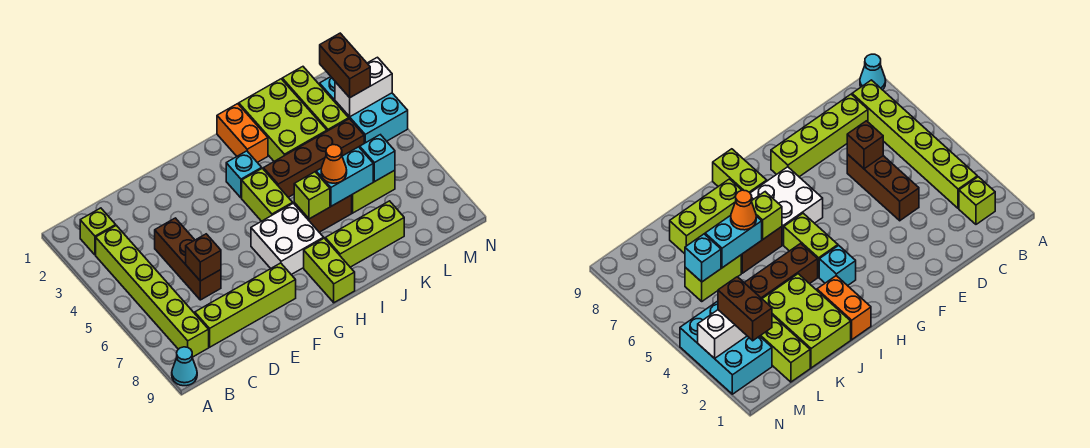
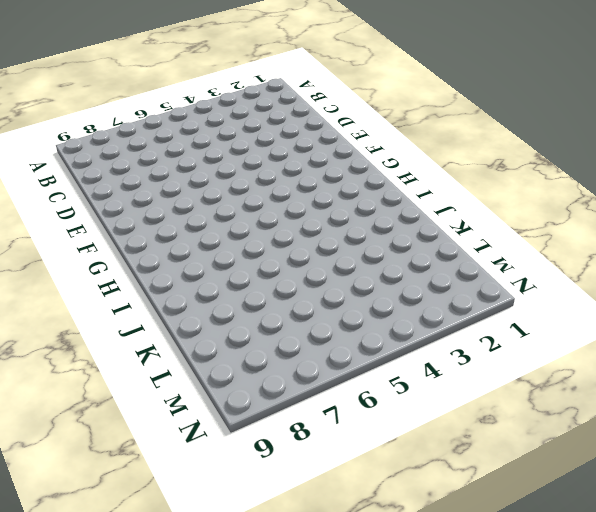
none -> cyan 1x1 cone [172,347,197,386]
none -> lime 1x1 brick [80,208,116,255]
none -> lime 1x6 brick [96,225,209,357]

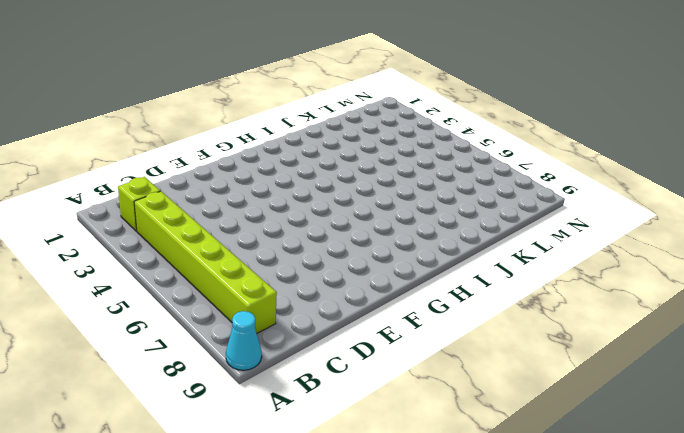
none -> lime 1x4 brick [195,263,296,347]
none -> brown 1x3 brick [155,218,221,300]
none -> white 2x2 brick [251,203,324,275]

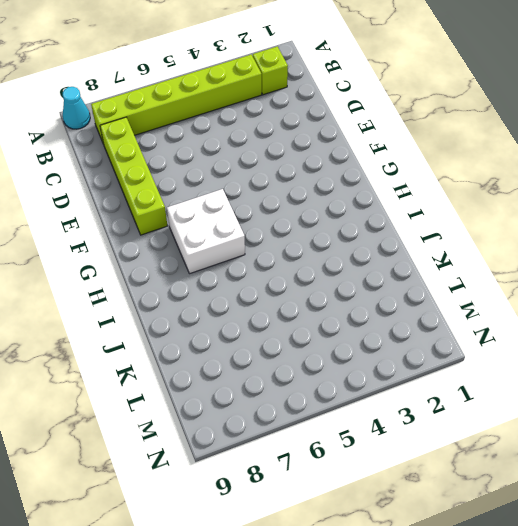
none -> brown 1x3 brick [155,218,221,300]
none -> cyan 1x1 brick [226,151,262,198]
none -> lime 1x2 brick [242,168,293,221]

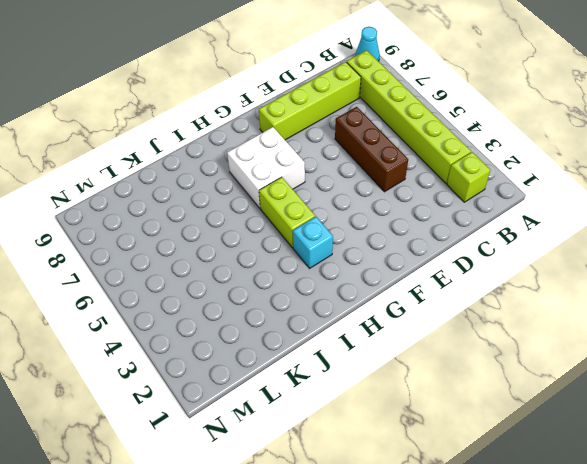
none -> lime 1x2 brick [304,238,355,303]
none -> orange 1x2 brick [217,104,268,162]
none -> brown 1x4 brick [263,119,364,197]

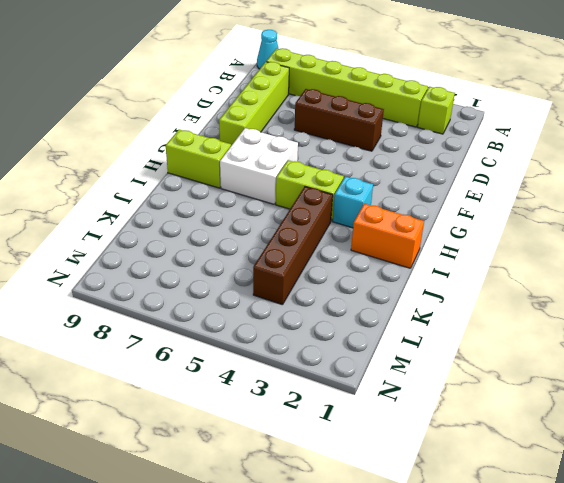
none -> brown 1x2 brick [294,195,352,232]
none -> lime 1x3 brick [325,201,404,267]
none -> lime 2x3 brick [239,79,327,161]

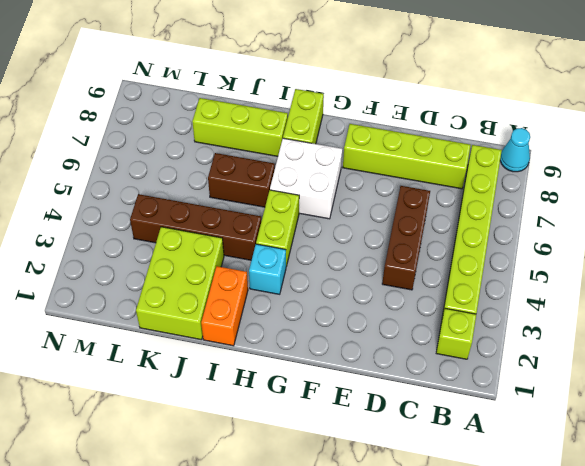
none -> lime 1x2 brick [352,170,395,213]
none -> lime 1x3 brick [282,67,349,131]
none -> cyan 2x3 brick [320,77,408,143]

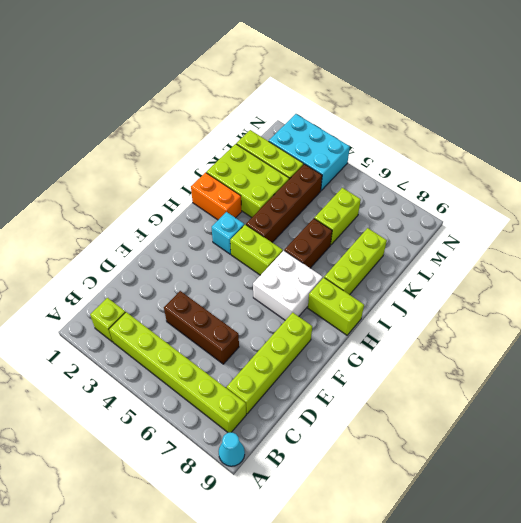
none -> brown 1x1 brick [186,234,221,281]
none -> lime 1x1 brick [294,172,330,219]
none -> cyan 1x2 brick [316,147,373,206]

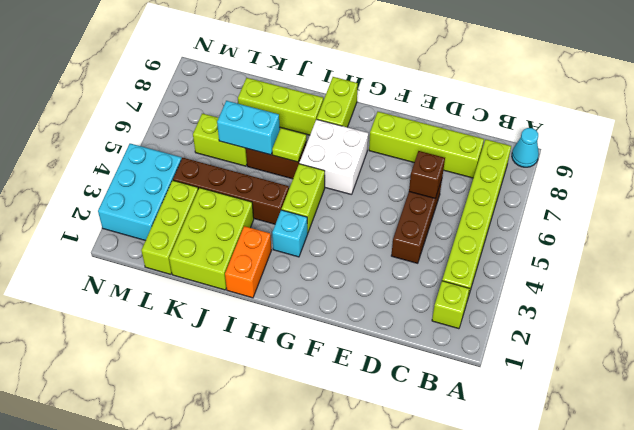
lime 1x1 tile [272,128,306,162] -> lime 1x1 brick [294,172,330,219]
none -> cyan 1x1 brick [360,135,395,182]
none -> white 1x2 brick [335,57,392,117]
none -> orange 1x1 cone [321,145,347,183]

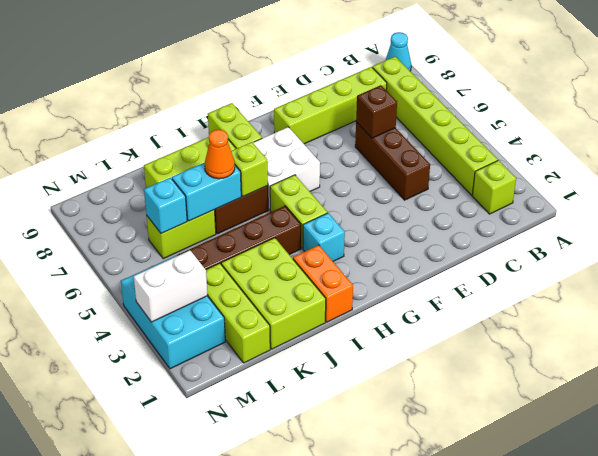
none -> brown 1x2 brick [320,33,370,98]

